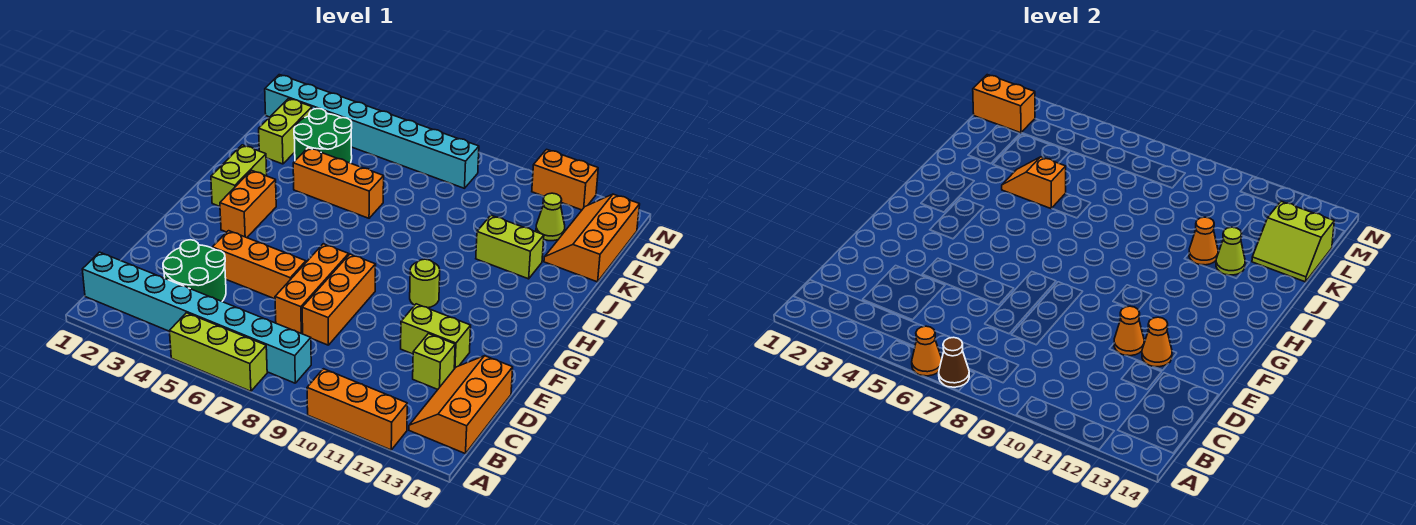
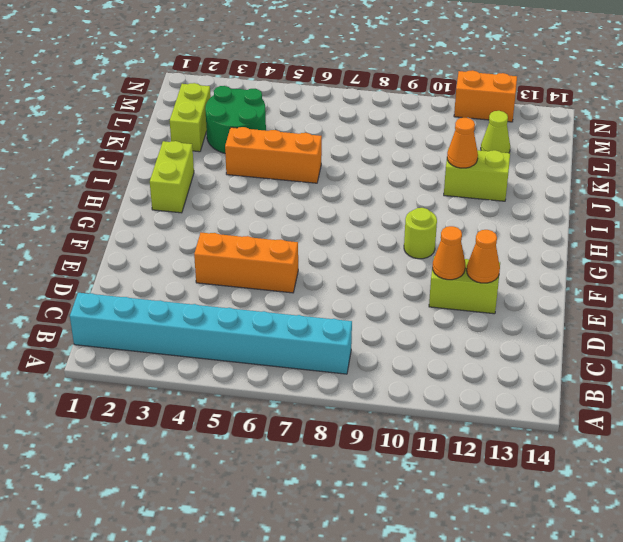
none -> lime 1x3 brick [170,313,267,391]
none -> orange 1x3 brick [307,369,407,450]
none -> orange 2x3 slope [409,356,513,454]
none -> green 2x2 round brick [163,240,226,301]

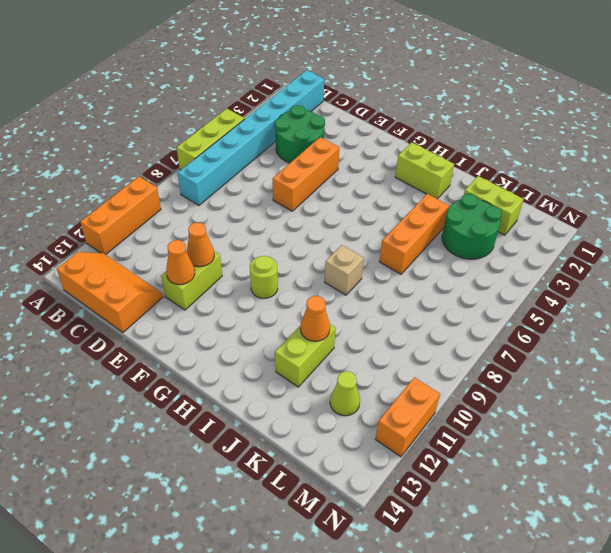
tan 1x1 brick [325,245,364,295] -> none
none -> orange 1x3 brick [275,244,349,334]
none -> orange 1x3 brick [302,254,376,345]
none -> lime 1x1 brick [413,334,455,389]
none -> orange 1x2 brick [220,170,276,238]

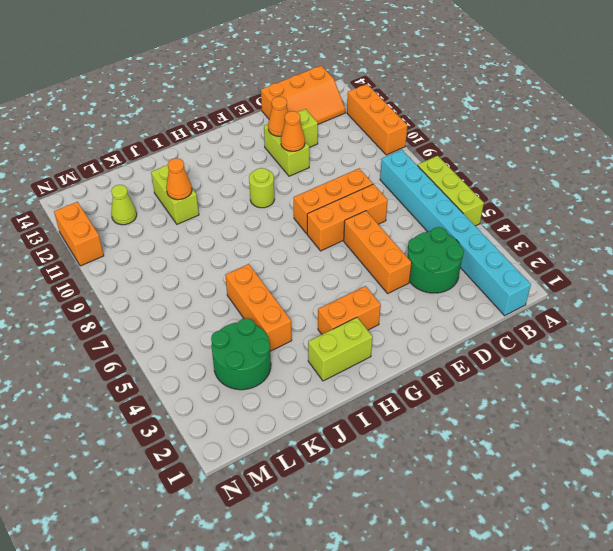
none -> lime 1x2 brick [259,98,312,164]
none -> orange 2x3 slope [544,194,640,282]
none -> cyan 1x8 brick [265,75,479,188]
none -> orange 1x1 cone [912,326,942,376]

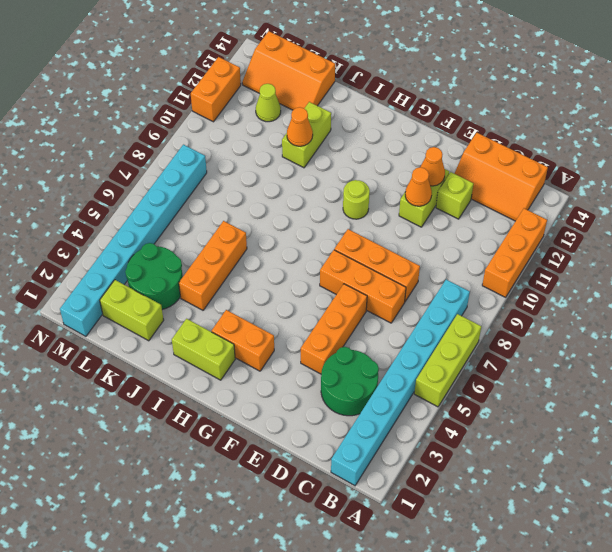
none -> orange 1x1 cone [912,326,942,376]
none -> brown 1x1 cone [939,337,969,387]
none -> orange 1x2 slope [1002,157,1066,209]
none -> lime 1x1 cone [1216,227,1245,275]

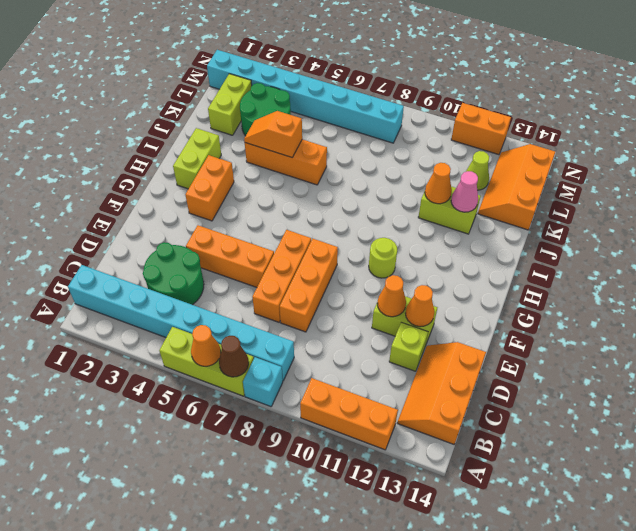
cyan 1x1 brick [243,357,283,407] -> none
pink 1x1 cone [451,171,478,212] -> lime 1x1 cone [1216,227,1245,275]
none -> lime 2x2 slope [1252,201,1334,282]
none -> orange 1x2 brick [973,75,1035,133]

